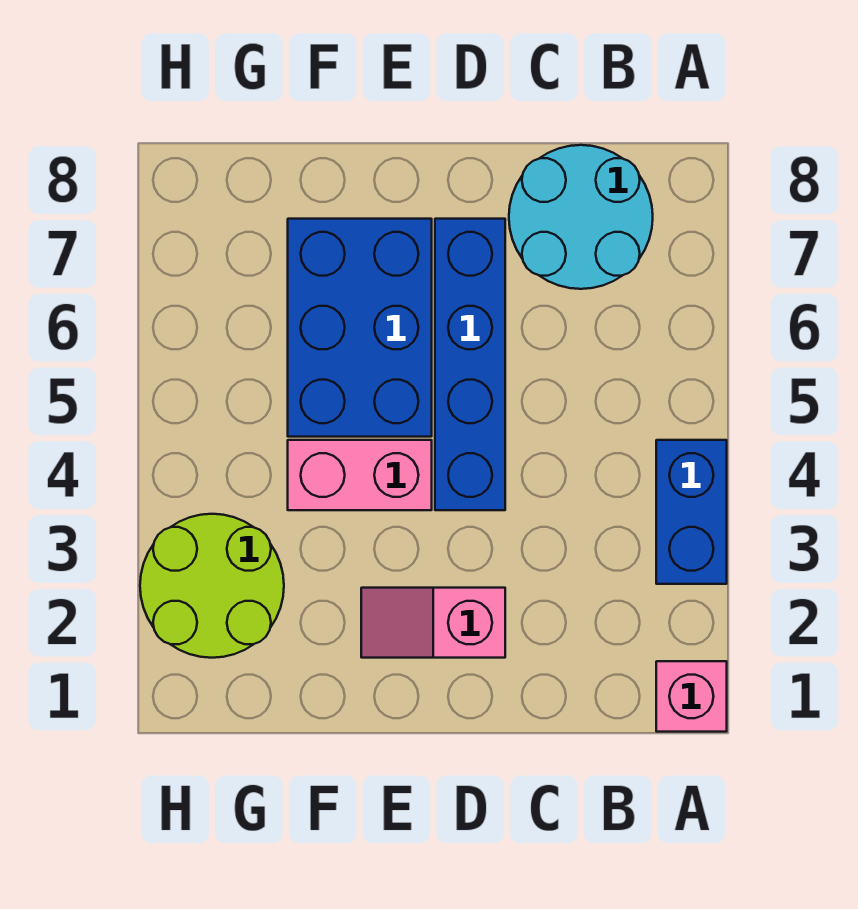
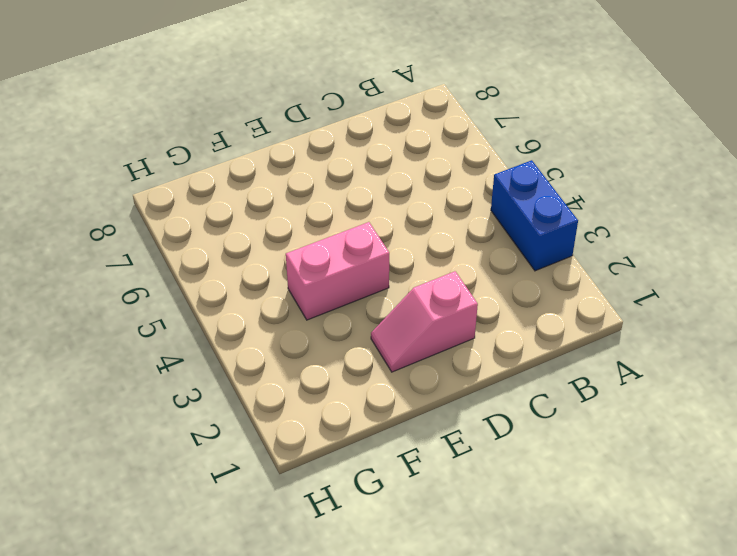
none -> pink 1x1 brick [656,661,727,732]
none -> cyan 2x2 round brick [509,145,653,289]

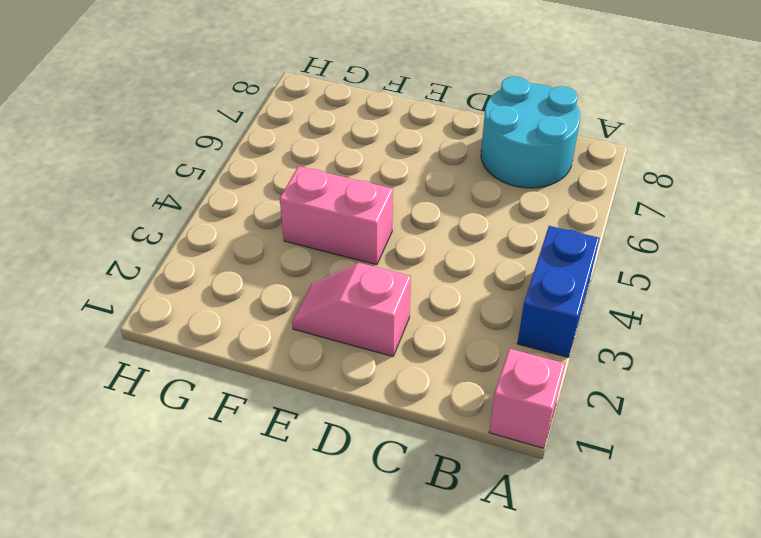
none -> blue 1x4 brick [435,219,505,510]
none -> blue 2x3 brick [288,219,432,437]

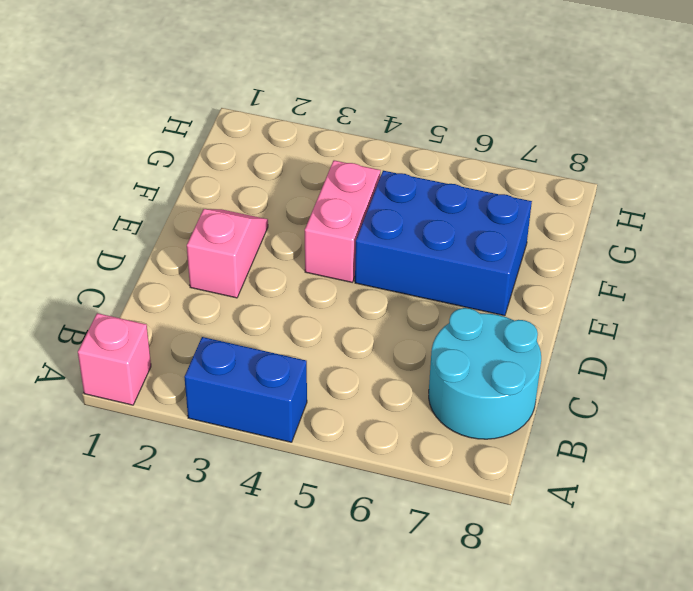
none -> blue 1x4 brick [435,219,505,510]
none -> lime 2x2 round brick [140,514,284,658]

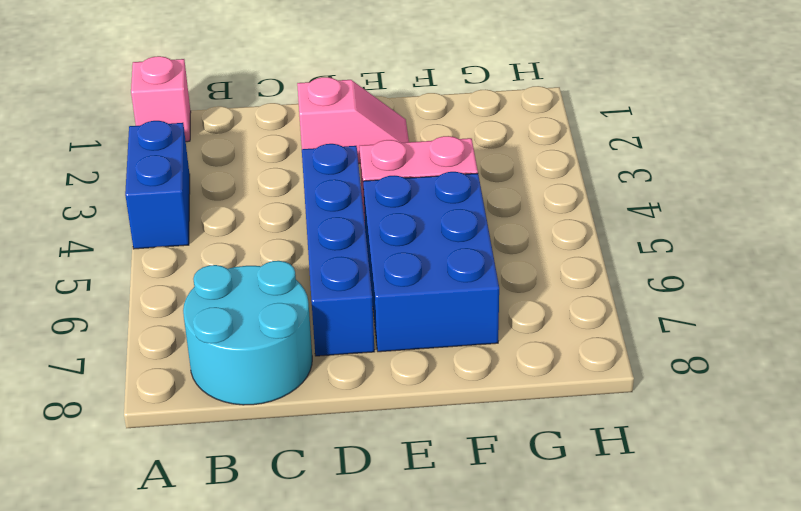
none -> lime 2x2 round brick [140,514,284,658]

